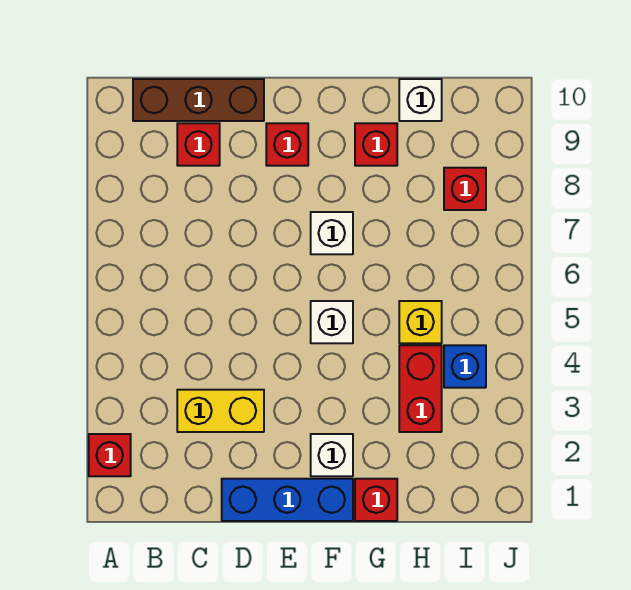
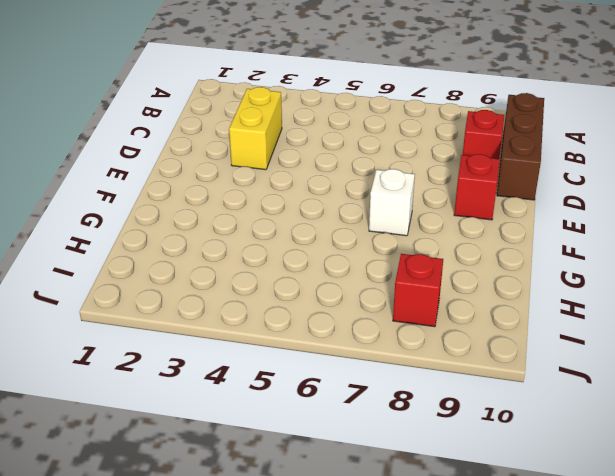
none -> red 1x1 brick [89,434,131,476]
none -> blue 1x3 brick [222,479,353,521]
none -> white 1x1 brick [311,434,353,476]

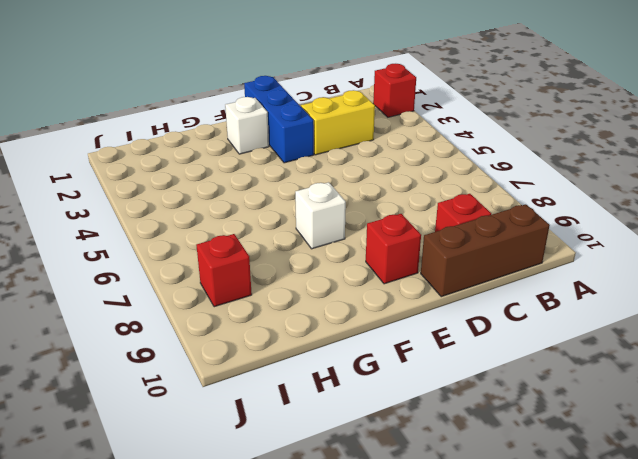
blue 1x3 brick [244,76,314,163] -> blue 1x3 brick turned to [222,479,353,521]
none -> white 1x1 brick [311,301,353,343]
none -> red 1x1 brick [355,479,397,521]
none -> red 1x1 brick [355,123,397,166]

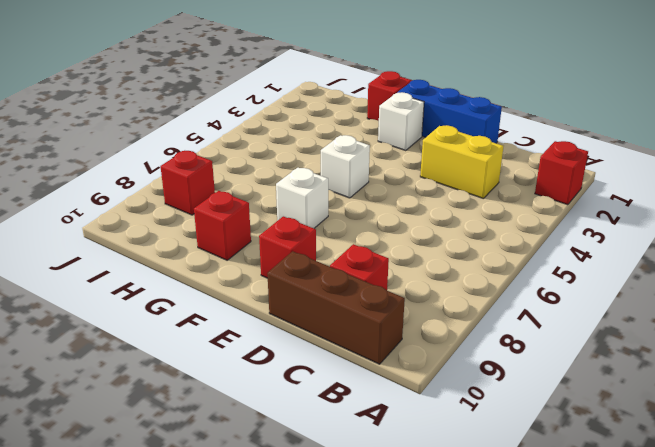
none -> red 1x2 brick [399,345,442,432]
none -> yellow 1x1 brick [399,301,442,343]
none -> white 1x1 brick [399,79,442,121]

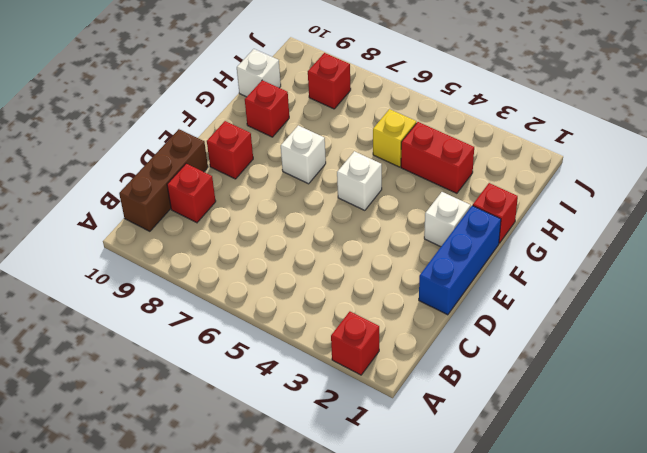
none -> yellow 1x2 brick [177,390,264,432]
none -> blue 1x1 brick [444,345,486,388]

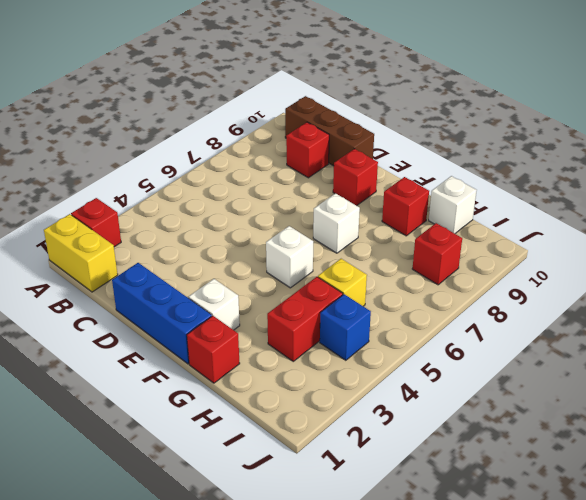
yellow 1x2 brick [44,214,118,292] -> yellow 1x2 brick moved to [177,390,264,432]

